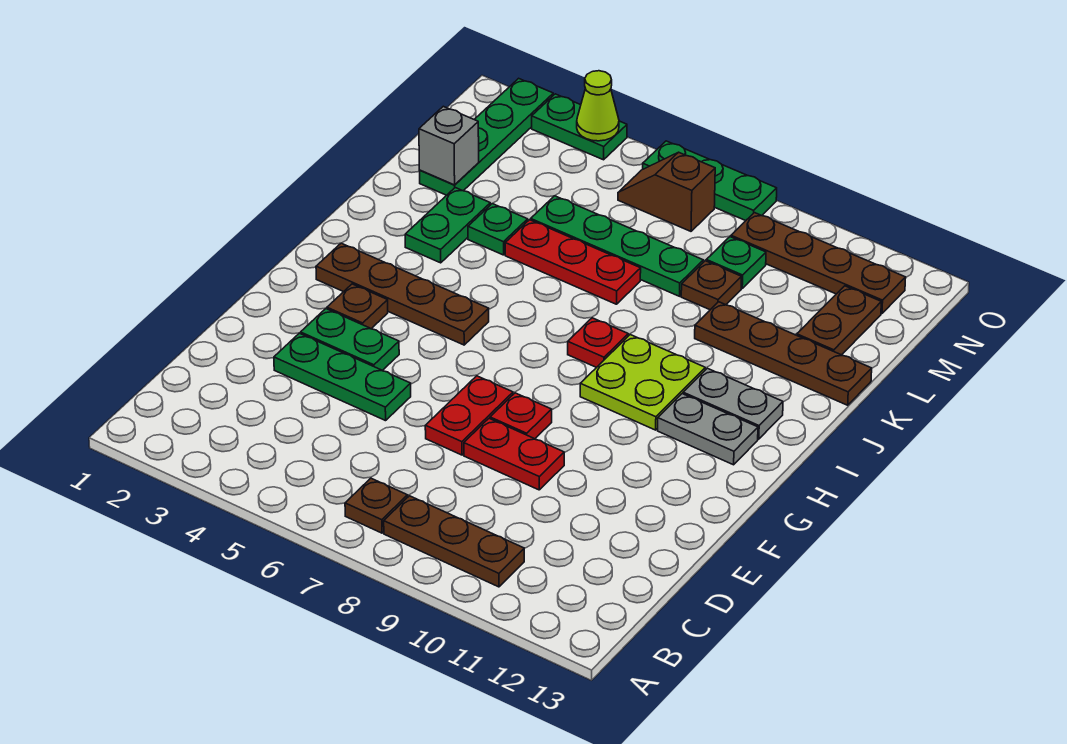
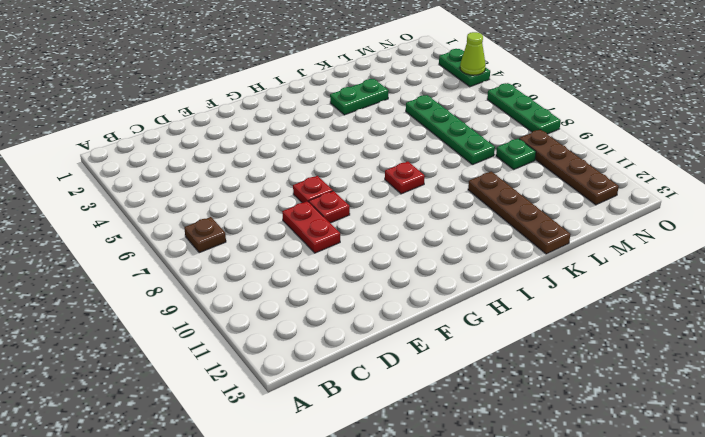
red 1x1 plate [293,176,333,203] -> red 1x2 plate [425,376,513,455]
none -> brown 1x3 plate [384,496,524,587]
none -> green 1x3 plate [274,333,411,421]
none -> green 1x2 plate [301,309,399,371]

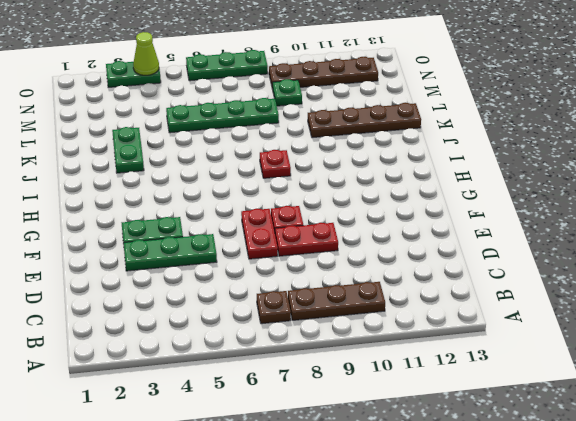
none -> brown 1x1 plate [327,284,388,329]
none -> brown 1x4 plate [316,243,489,345]
none -> lime 2x2 plate [580,335,705,430]

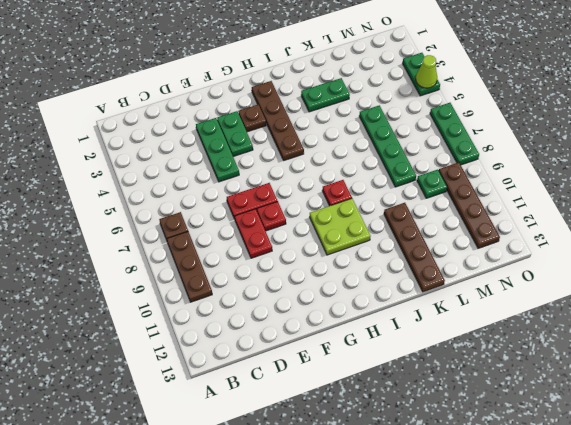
none -> grey 1x2 plate [658,394,758,465]
none -> grey 1x2 plate [683,368,783,439]
none -> green 1x1 plate [468,204,528,255]

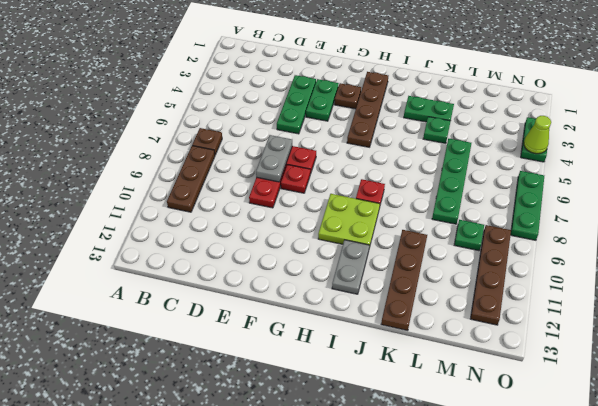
grey 1x2 plate [256,135,292,182] -> grey 1x2 plate moved to [658,394,758,465]
none -> red 1x3 plate [505,220,641,304]
none -> green 1x4 plate [419,78,553,195]
none -> brown 1x1 plate [681,261,742,310]

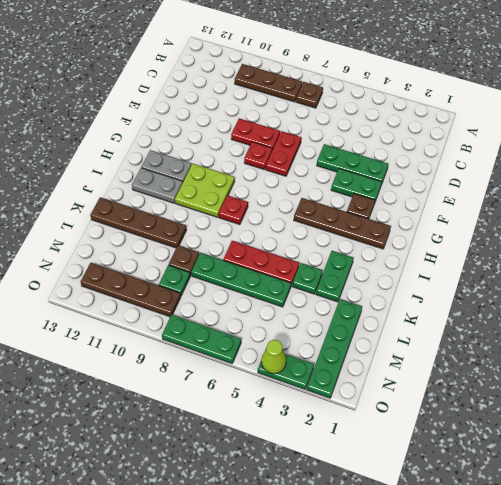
none -> brown 1x2 plate [797,286,881,355]
none -> brown 1x2 slope [618,152,715,231]
none -> grey 1x1 brick [419,106,479,185]

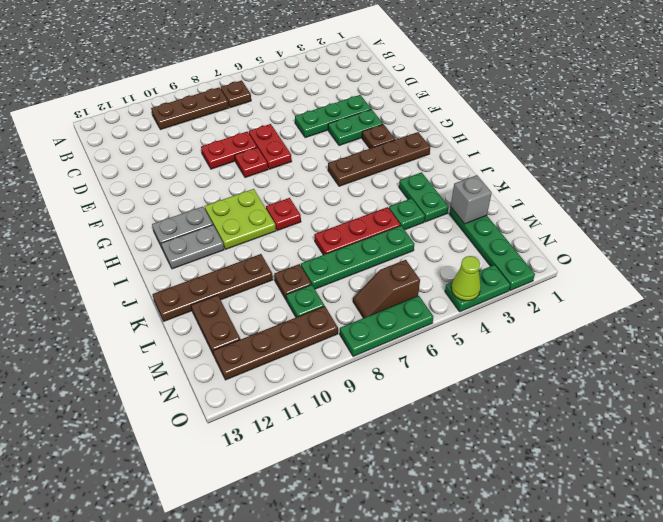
brown 1x2 slope [353,260,420,318] -> brown 1x2 slope turned to [618,152,715,231]

